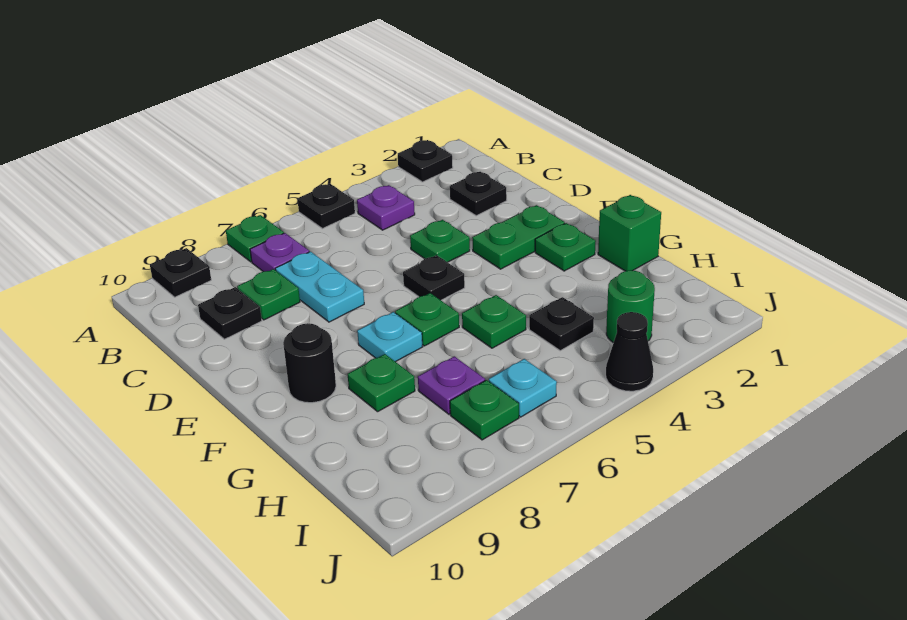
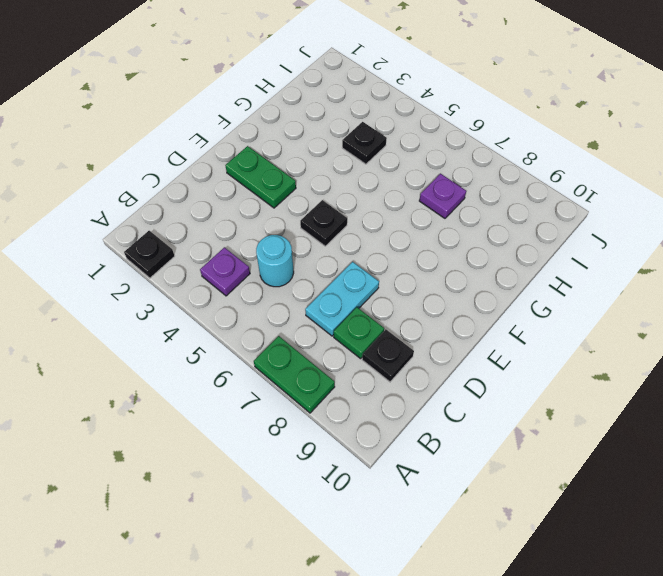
green 1x2 plate [254,336,335,413] -> green 1x1 plate [226,215,284,262]
cyan 1x1 round brick [256,235,294,287] -> none
none -> black 1x1 plate [297,184,355,229]
none -> black 1x1 plate [150,248,211,297]
none -> purple 1x1 plate [250,233,309,272]

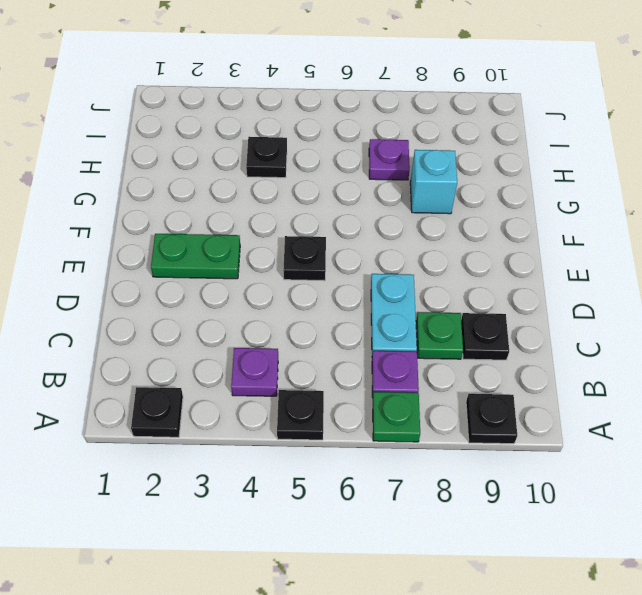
cyan 1x1 brick [410,150,457,214] -> green 1x1 plate [348,354,415,412]
none -> black 1x1 plate [450,172,507,216]
none -> green 1x1 plate [410,220,470,262]
none -> green 1x1 plate [535,223,596,271]

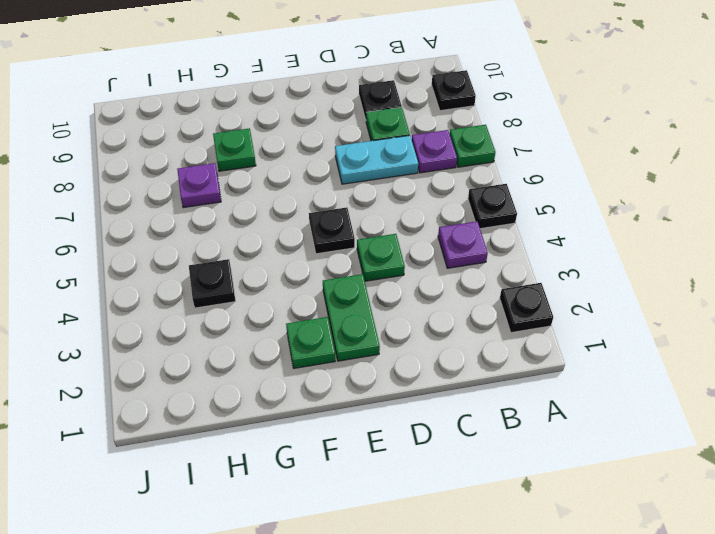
none -> black 1x1 plate [450,172,507,216]
none -> green 1x1 plate [395,293,459,346]
none -> cyan 1x1 plate [357,312,423,362]

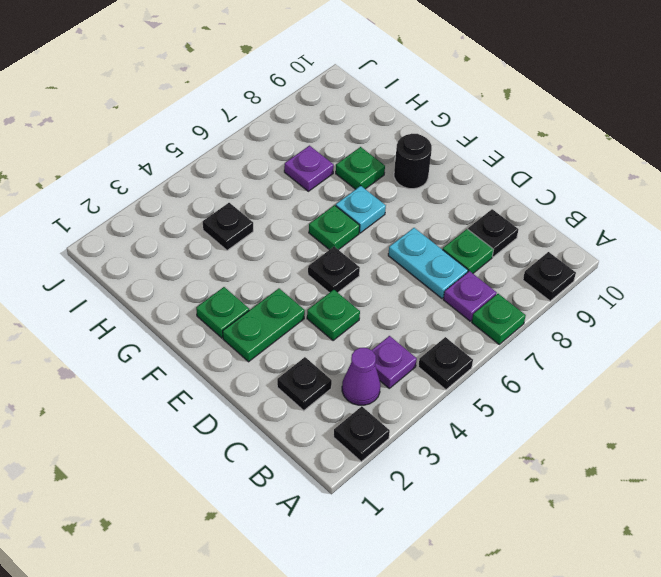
purple 1x1 cone [342,348,380,405] -> none
none -> green 1x1 brick [598,195,661,271]
none -> green 1x1 plate [462,295,526,348]
none -> green 1x1 round brick [606,270,655,343]

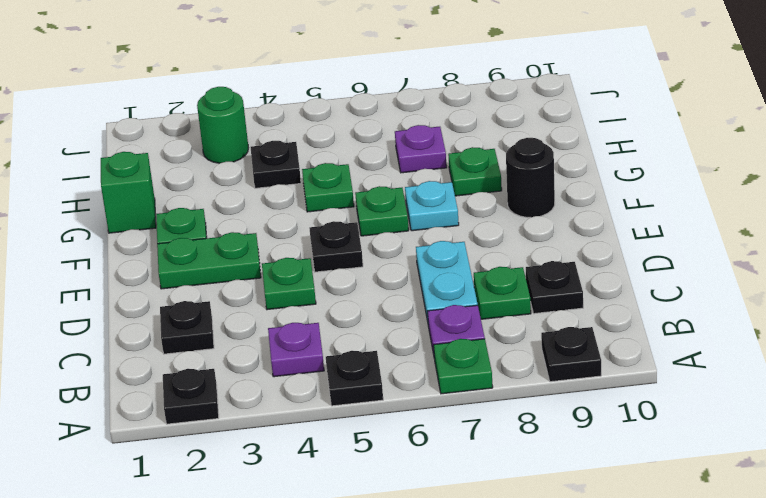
none -> cyan 1x1 plate [489,359,557,417]
none -> green 1x1 plate [450,380,519,440]
none -> black 1x1 cone [606,312,653,391]

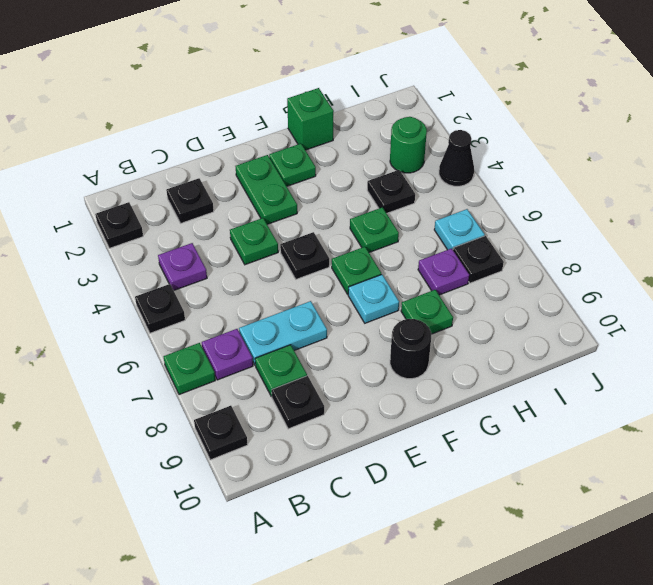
black 1x1 plate [453,236,504,283] -> green 1x1 plate [450,380,519,440]

